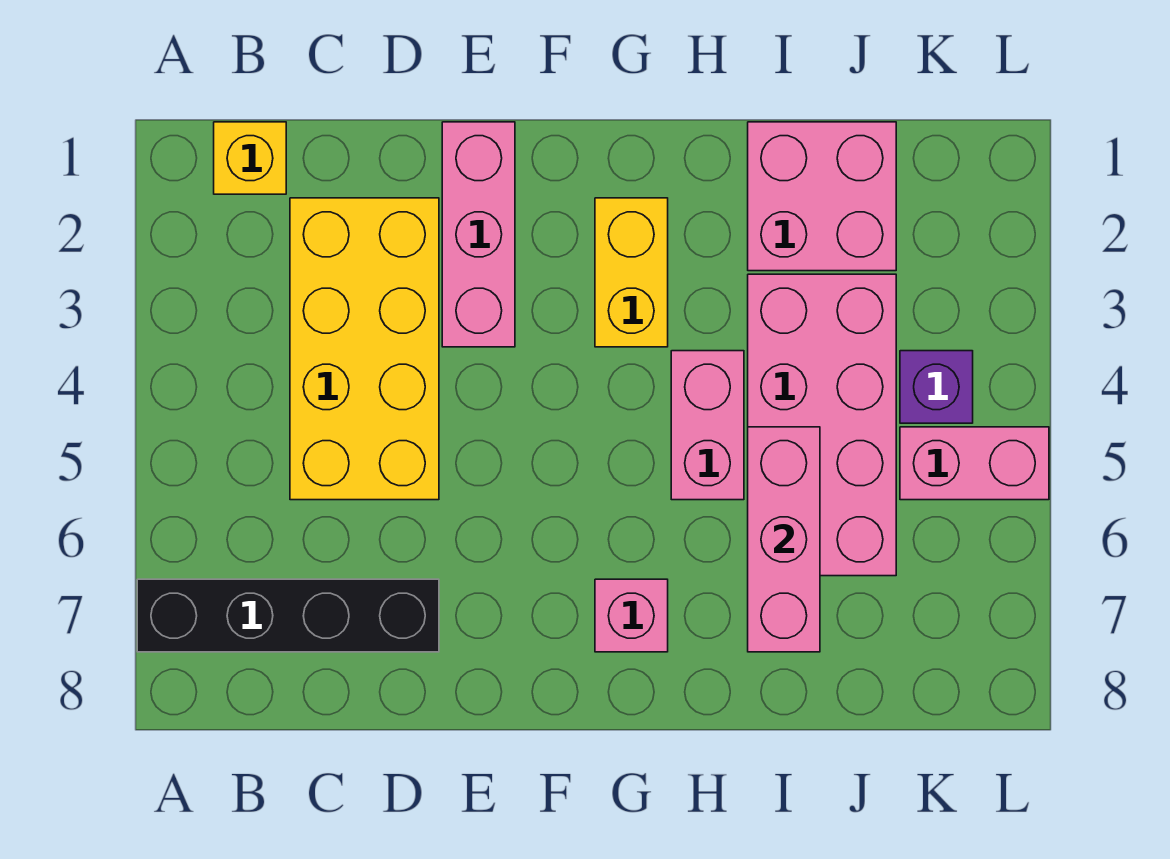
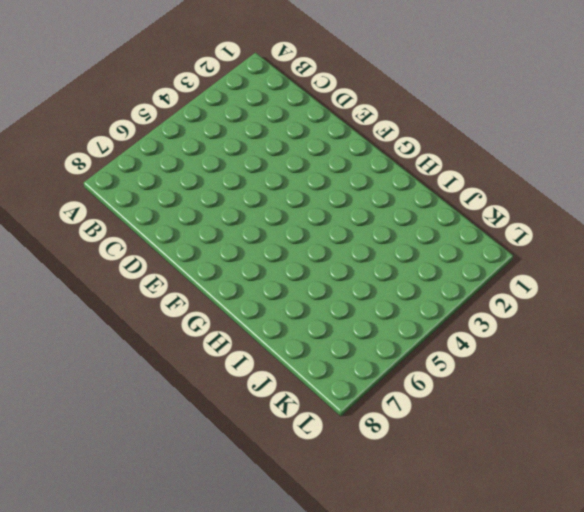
none -> black 1x4 brick [137,579,439,652]
none -> yellow 1x1 brick [214,122,286,194]
none -> yellow 2x4 brick [290,198,439,500]

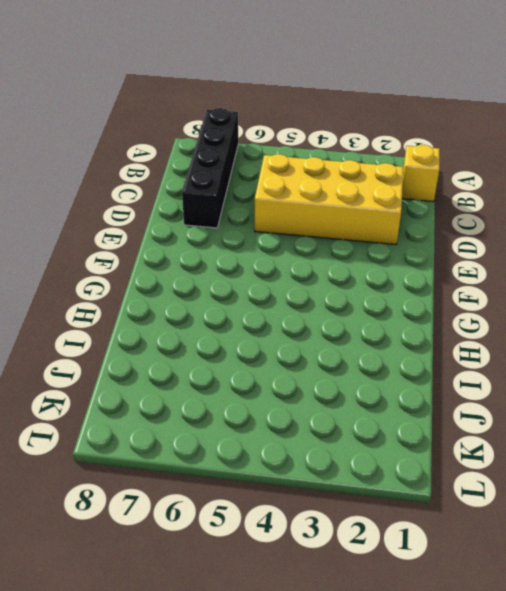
none -> pink 1x3 brick [442,122,515,347]
none -> yellow 1x2 brick [595,198,668,347]
none -> pink 1x1 brick [595,579,668,652]

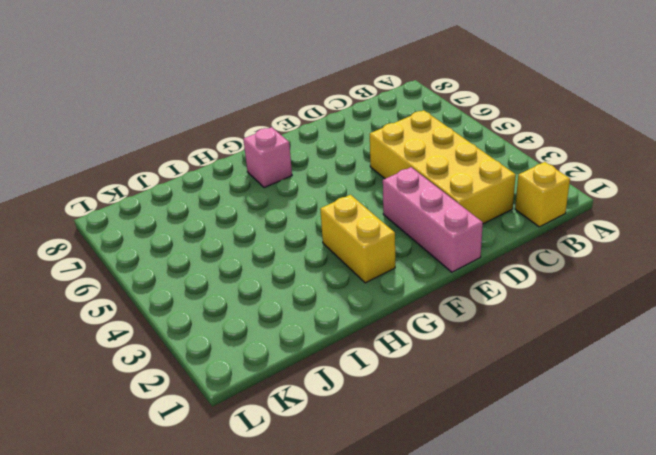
none -> black 1x4 brick [137,579,439,652]
none -> pink 1x2 brick [671,351,744,500]
none -> pink 2x2 brick [748,122,896,271]

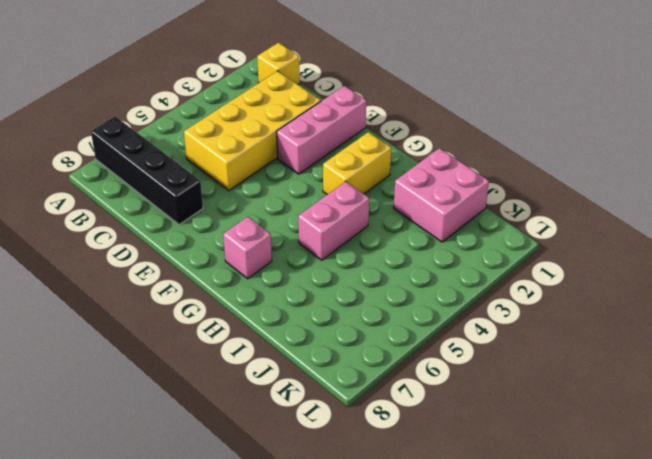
none -> pink 2x4 brick [748,274,896,576]
none -> purple 1x1 brick [900,351,973,423]
none -> pink 1x2 brick [900,427,1049,500]

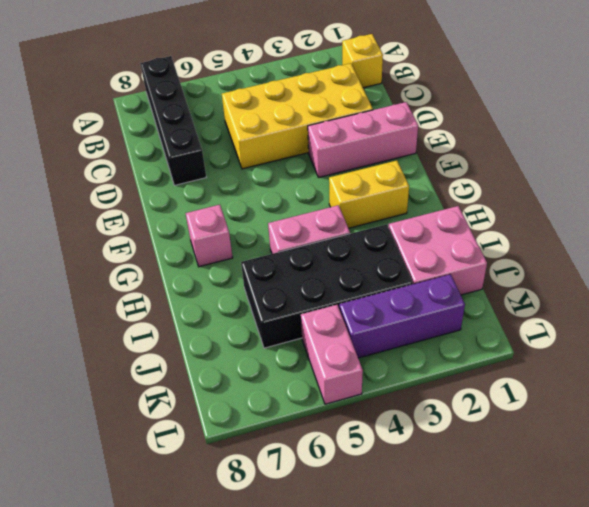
black 2x4 brick [241,224,413,348] -> pink 2x4 brick [748,274,896,576]
purple 1x3 brick [339,274,465,358] -> purple 1x1 brick [900,351,973,423]
none -> pink 1x3 brick [748,427,820,652]

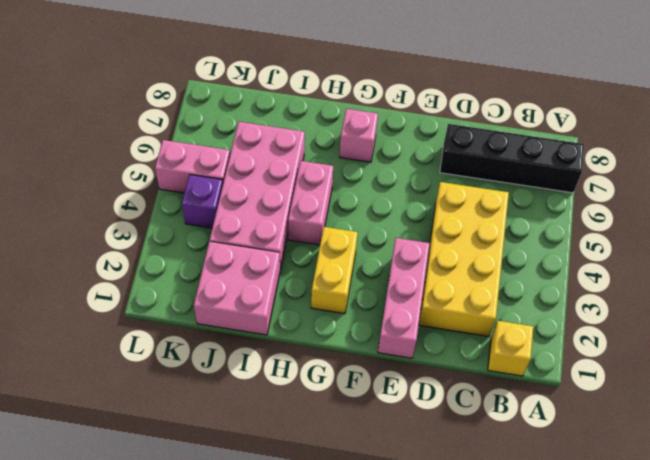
none -> pink 1x3 brick [748,427,820,652]

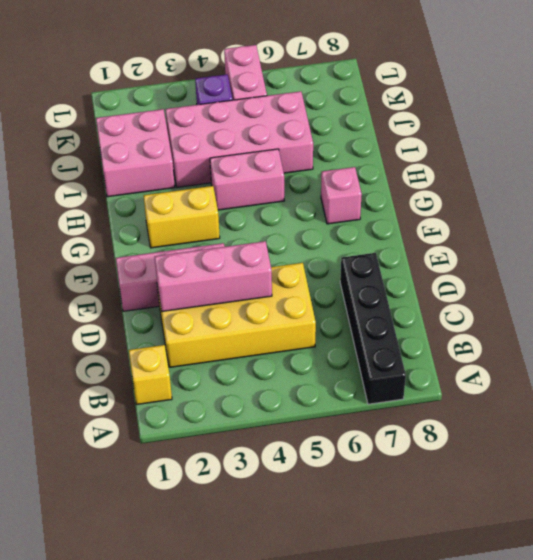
pink 1x3 brick [155,241,272,311] -> pink 1x3 brick moved to [748,427,820,652]

